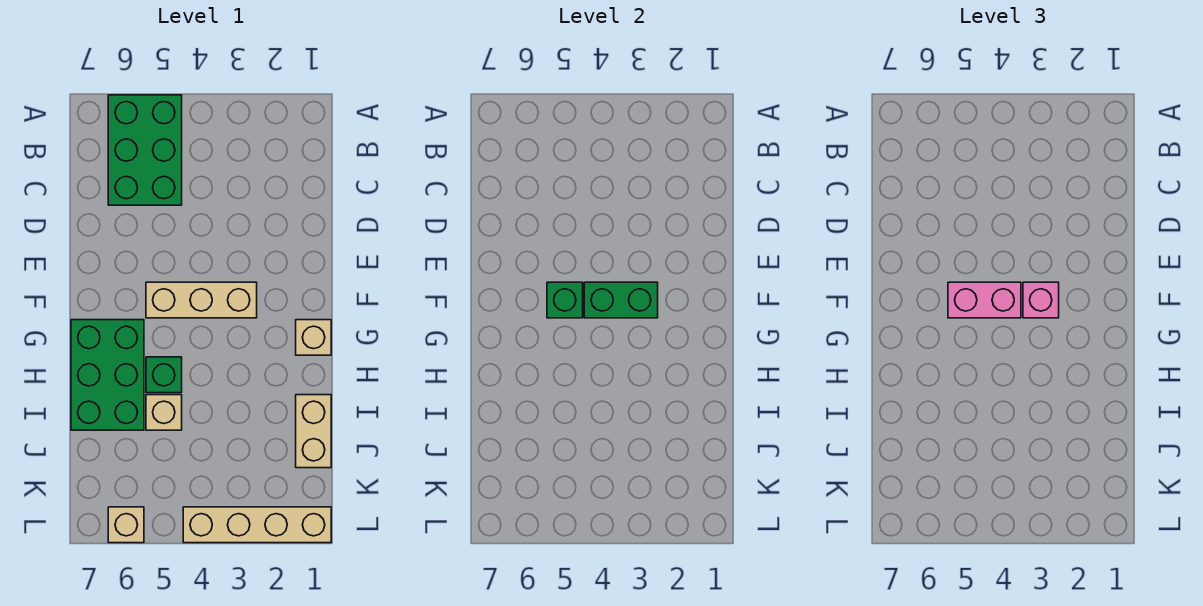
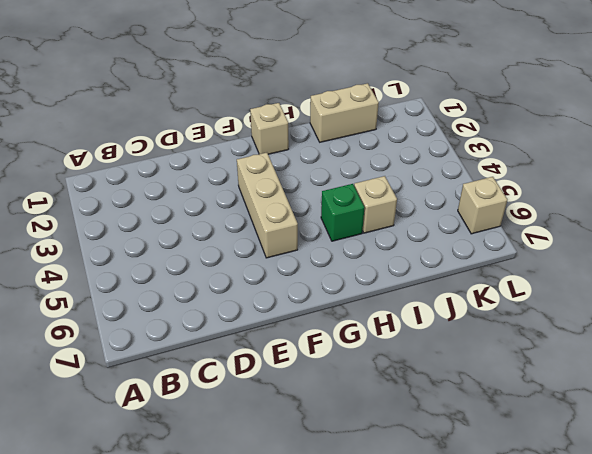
none -> green 2x3 brick [108,95,182,205]
none -> green 2x3 brick [71,320,144,430]
none -> tan 1x4 brick [183,507,331,543]

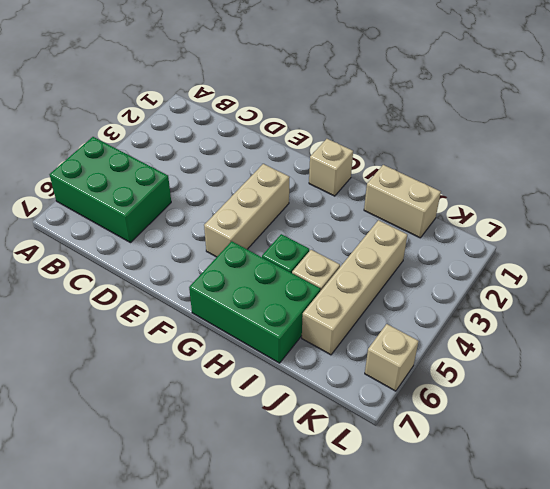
tan 1x4 brick [302,220,407,355] -> tan 1x4 brick moved to [183,507,331,543]
none -> green 1x2 brick [584,282,658,318]
none -> green 1x1 brick [547,282,583,318]
none -> pink 1x1 brick [1023,282,1059,318]

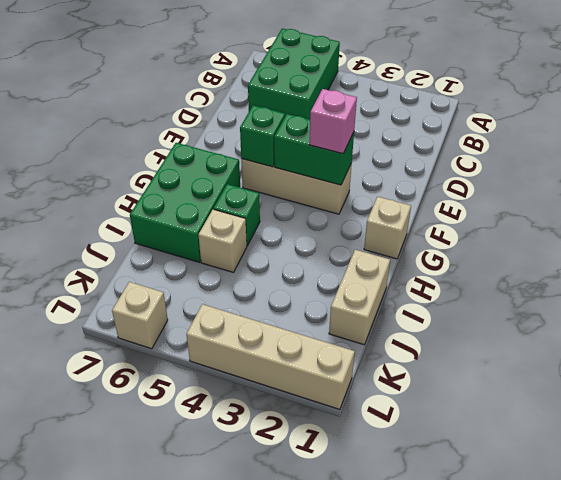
none -> pink 1x2 brick [948,282,1021,318]

